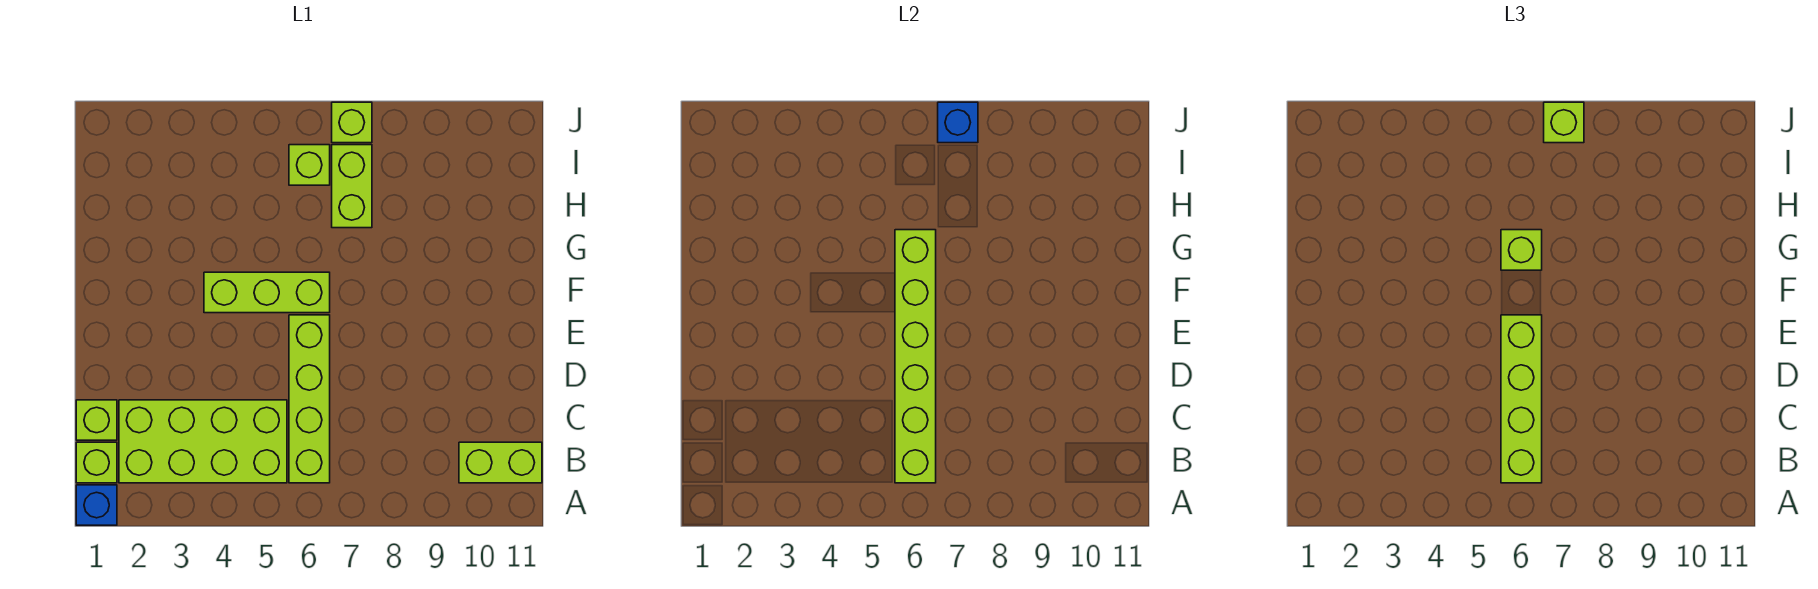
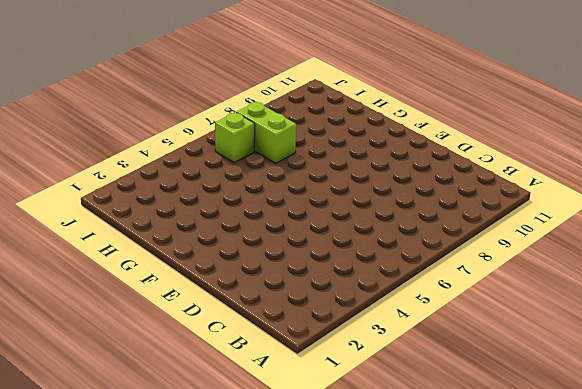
none -> blue 1x1 brick [76,485,117,525]
none -> lime 1x1 brick [76,442,117,483]
none -> lime 2x4 brick [119,400,287,483]

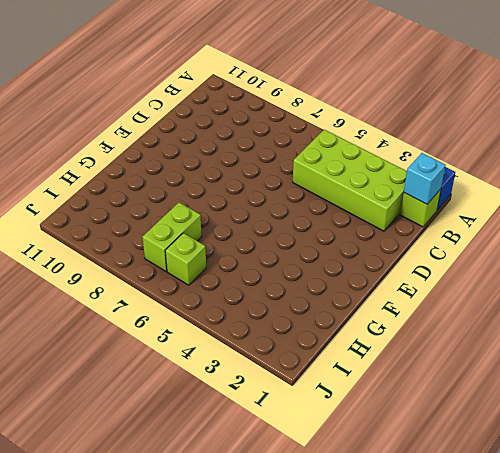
cyan 1x1 brick [404,153,446,204] -> none
none -> lime 1x4 brick [289,315,330,483]
none -> lime 1x2 brick [459,442,542,483]
none -> lime 1x1 brick [76,400,117,440]

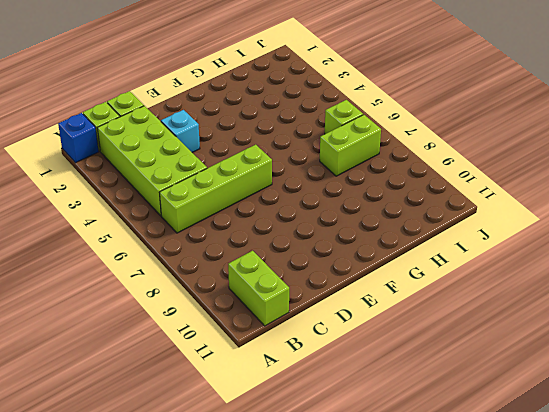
cyan 1x1 brick [161,110,200,152] -> none
none -> lime 1x3 brick [204,272,330,313]
none -> lime 1x1 brick [332,102,372,143]
none -> lime 1x6 brick [895,230,936,483]

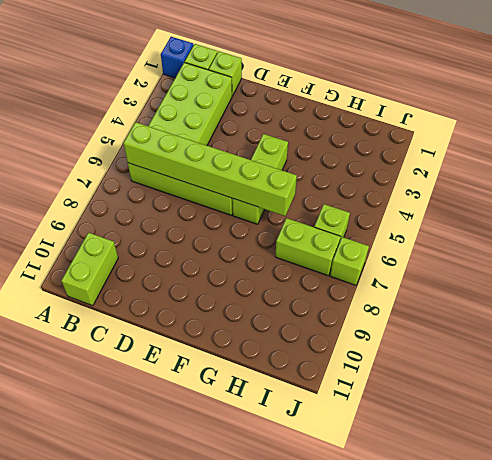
none -> blue 1x1 brick [938,102,978,143]
none -> lime 1x4 brick [1501,315,1542,483]
none -> lime 1x1 brick [1501,230,1542,270]

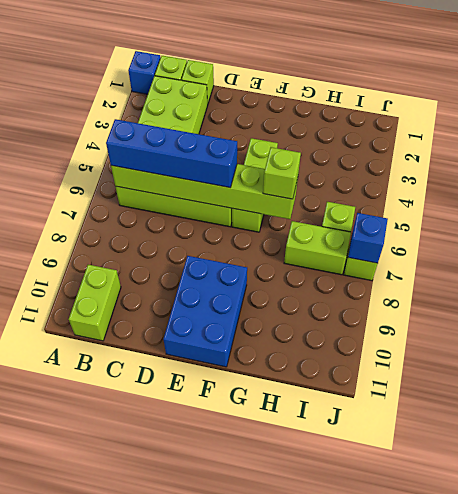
blue 1x4 brick [106,119,237,188] -> lime 1x4 brick [1501,315,1542,483]
blue 2x3 brick [163,256,247,367] -> none
none -> lime 1x1 brick [1544,102,1584,143]

